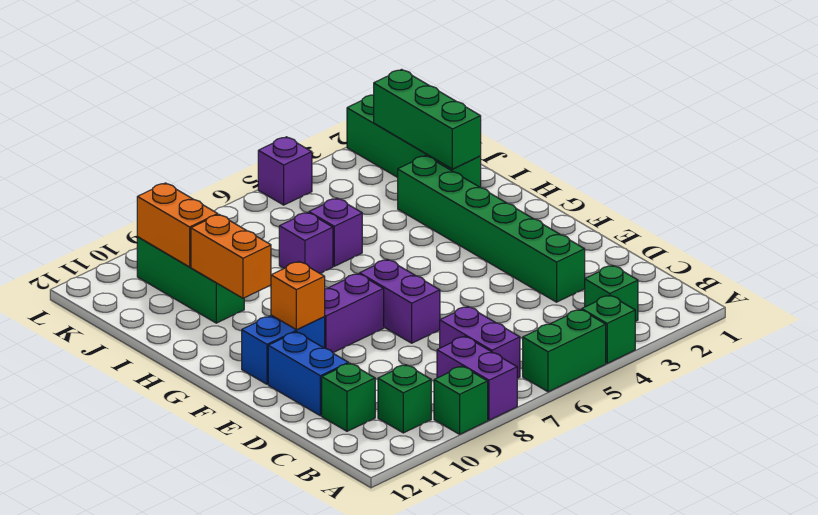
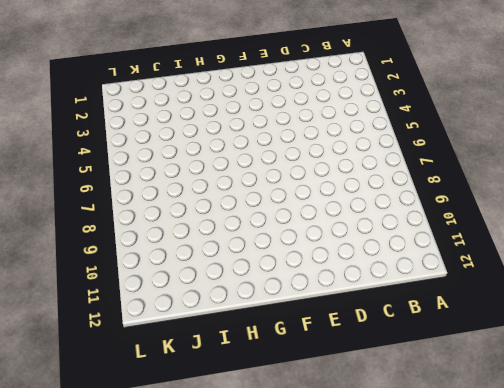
none -> green 1x1 brick [582,295,635,363]
none -> green 1x2 brick [523,309,606,392]
none -> purple 1x2 brick [437,336,517,420]

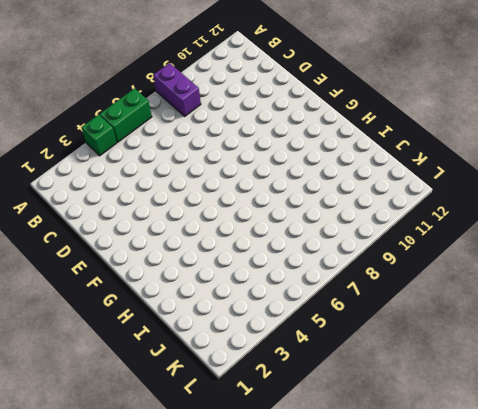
none -> green 1x1 brick [434,366,488,434]
none -> green 1x1 brick [585,265,638,321]
none -> purple 1x2 brick [440,306,520,378]

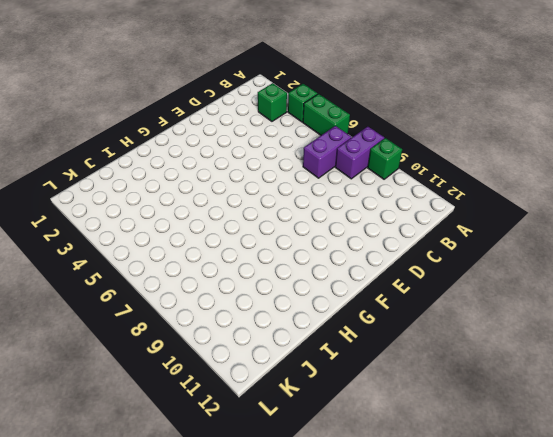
none -> green 1x1 brick [378,365,431,433]
none -> green 1x1 brick [322,363,375,431]
none -> green 1x6 brick [398,156,585,302]

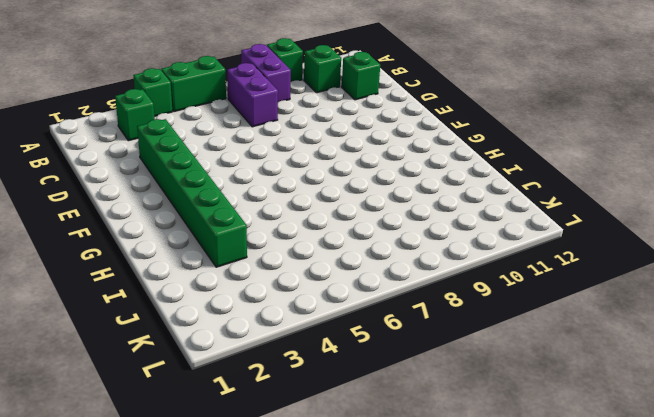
none -> blue 1x2 brick [268,332,348,416]
none -> purple 1x2 brick [360,259,440,343]
none -> purple 1x2 brick [324,274,384,353]

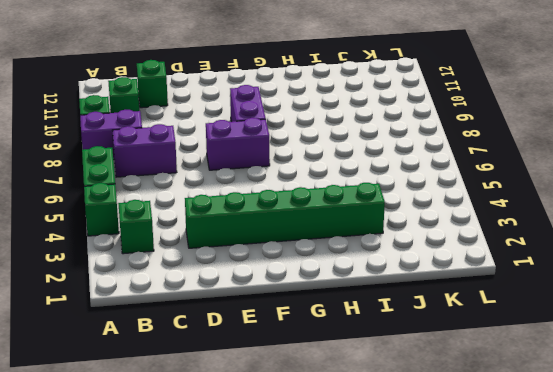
none -> blue 1x2 brick [268,332,348,416]
none -> blue 1x2 brick [242,315,325,384]
none -> green 1x4 brick [347,95,481,188]

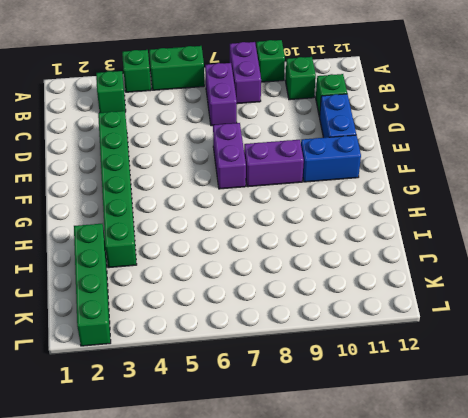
none -> purple 1x1 brick [309,198,362,266]
none -> purple 1x1 brick [279,212,333,273]
none -> green 1x3 brick [137,237,244,323]

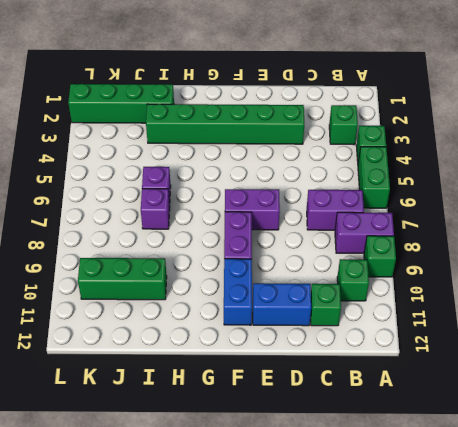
none -> purple 1x1 brick [258,137,312,205]
none -> orange 1x1 brick [271,262,325,330]
none -> orange 1x2 brick [191,215,271,298]

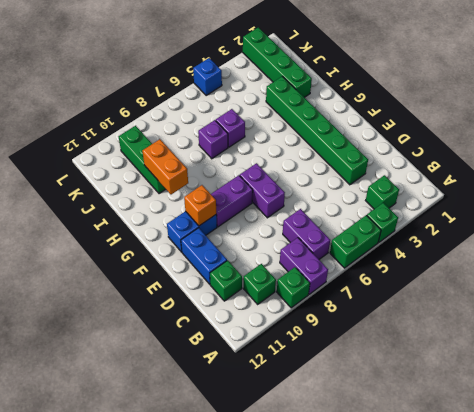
blue 1x1 brick [193,58,222,95] -> purple 1x1 brick [258,137,312,205]
none -> green 1x3 brick [374,69,481,169]
none -> orange 1x2 brick [137,183,218,267]

